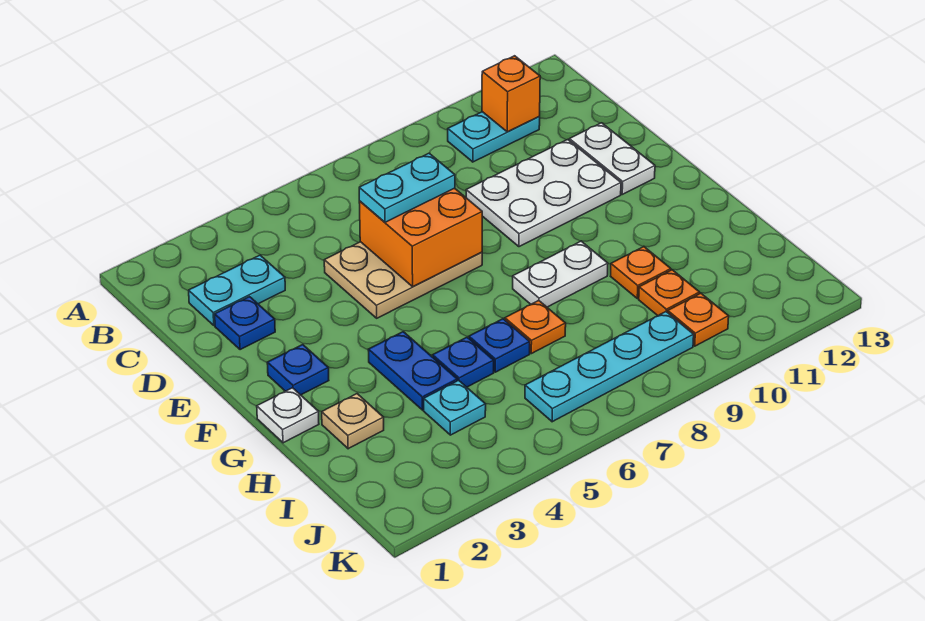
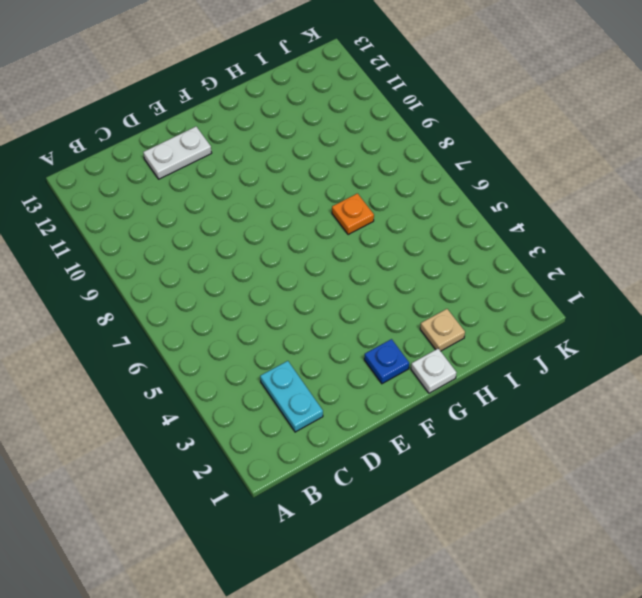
none -> cyan 1x2 plate [448,112,540,162]
none -> blue 1x1 plate [215,297,275,350]
none -> tan 2x3 plate [324,242,482,318]

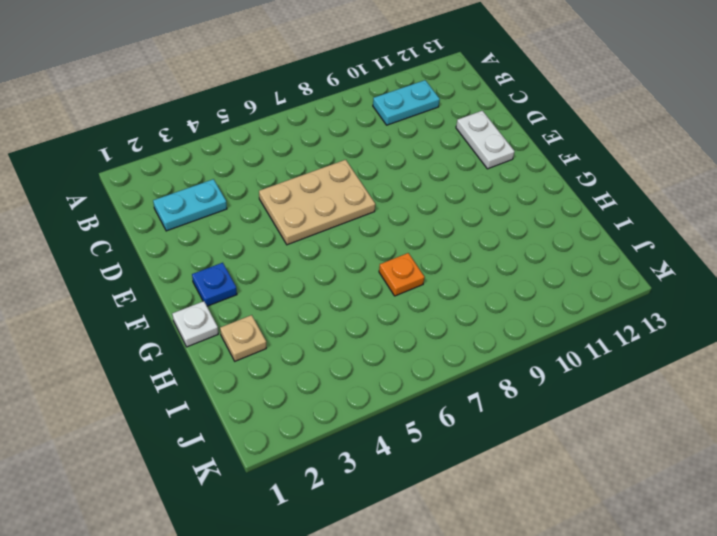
none -> blue 1x1 plate [215,297,275,350]
none -> white 2x3 plate [466,140,621,247]
none -> blue 1x2 plate [368,332,457,410]

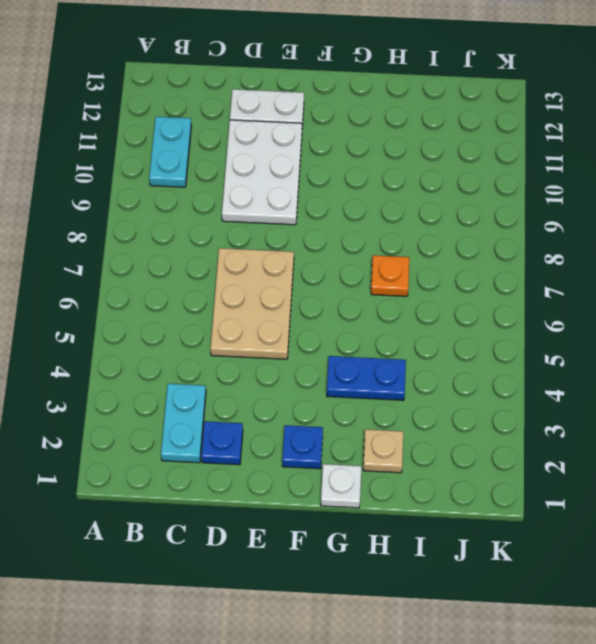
none -> white 1x2 plate [513,241,608,307]
none -> blue 1x1 plate [433,337,494,387]
none -> blue 1x1 plate [469,319,530,372]

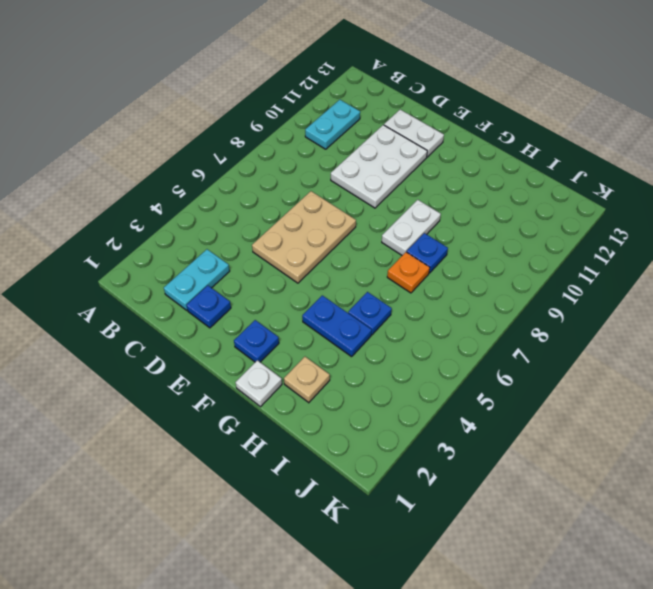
blue 1x1 plate [407,233,448,273] -> blue 1x1 plate moved to [469,319,530,372]
none -> orange 1x1 plate [611,247,671,299]
none -> cyan 1x1 plate [424,380,486,435]
none -> orange 1x1 plate [639,270,700,316]

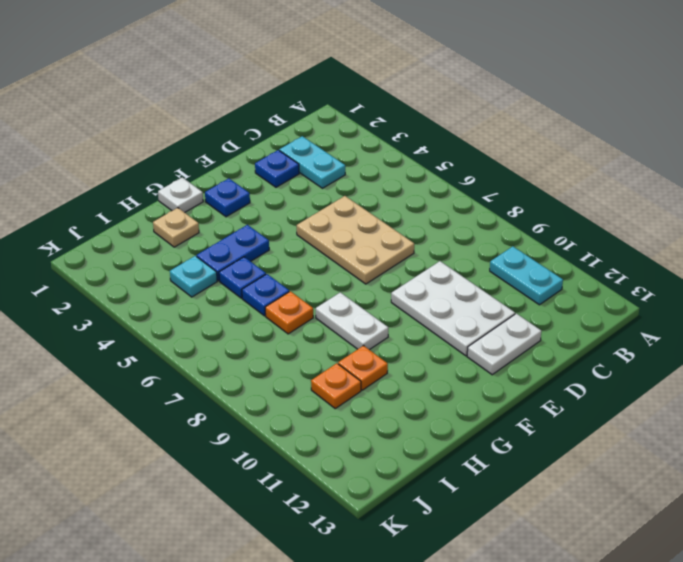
none -> cyan 1x4 plate [525,312,694,422]
none -> orange 1x1 plate [668,293,729,346]
none -> orange 1x1 brick [482,56,540,132]

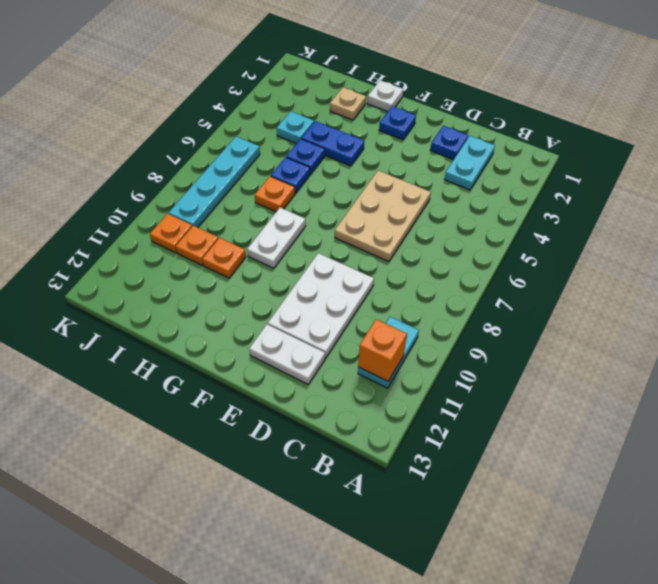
none -> orange 2x2 brick [359,188,482,287]
none -> cyan 1x2 plate [359,153,455,222]

